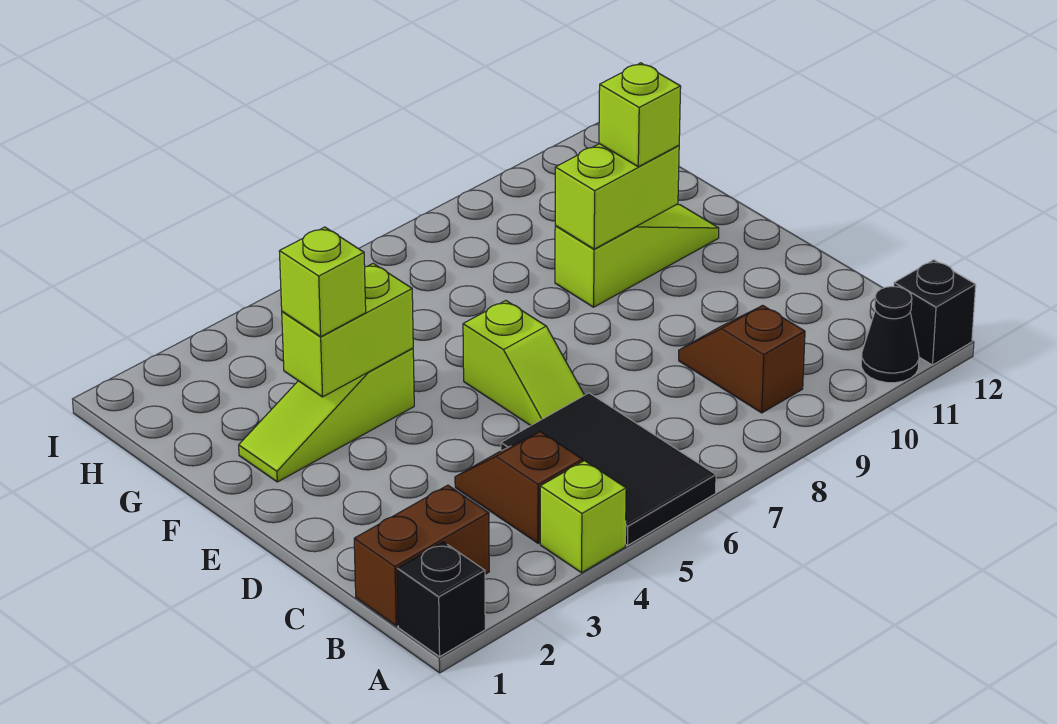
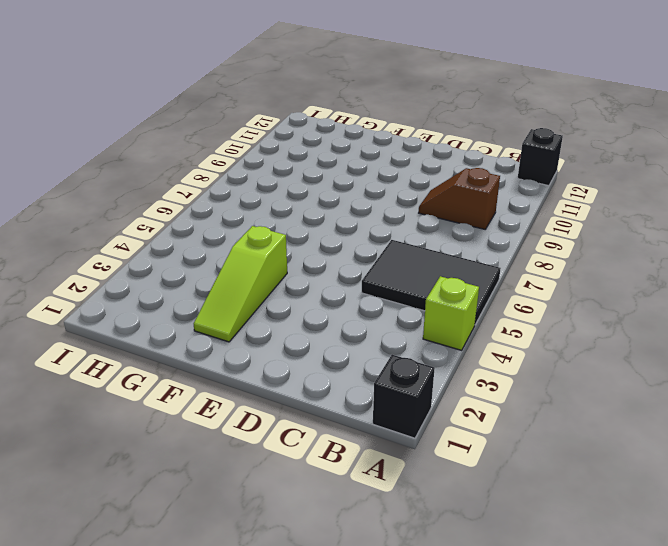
none -> black 1x1 cone [861,286,919,383]
none -> brown 1x2 brick [354,485,489,626]
none -> brown 1x2 slope [455,432,582,543]

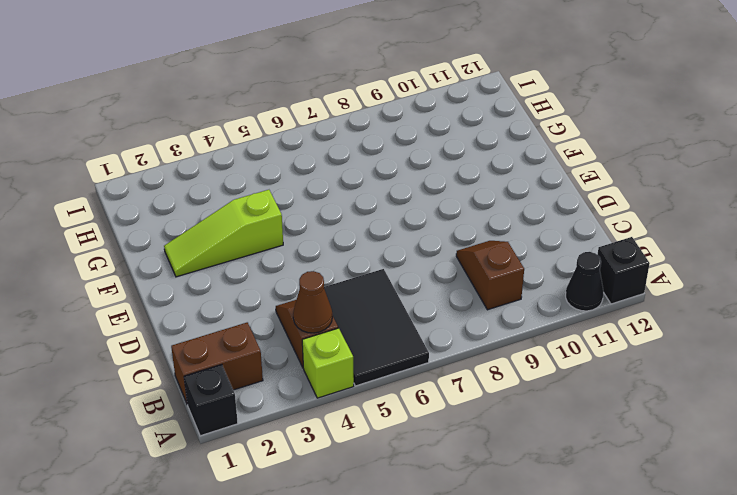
brown 1x1 cone [293,271,332,333] -> none
none -> lime 1x2 slope [463,301,584,425]
none -> lime 1x3 slope [555,205,719,307]
none -> lime 1x2 brick [282,263,413,397]

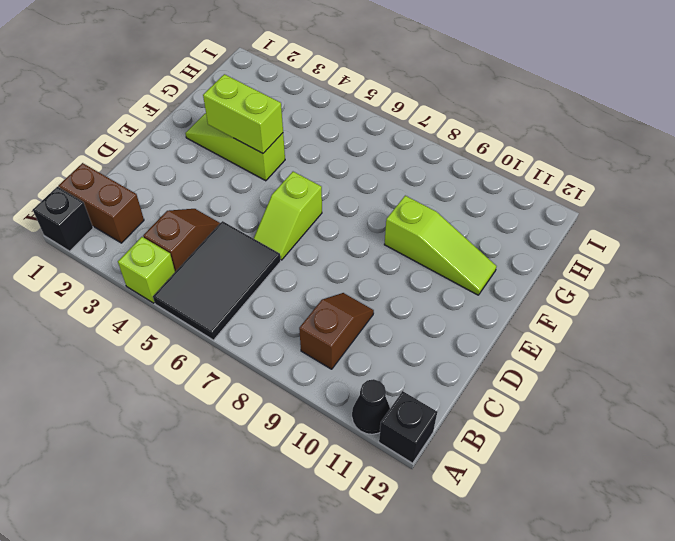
none -> lime 1x2 brick [555,144,679,249]
none -> lime 1x1 brick [279,227,366,337]
none -> lime 1x1 brick [599,63,681,167]

